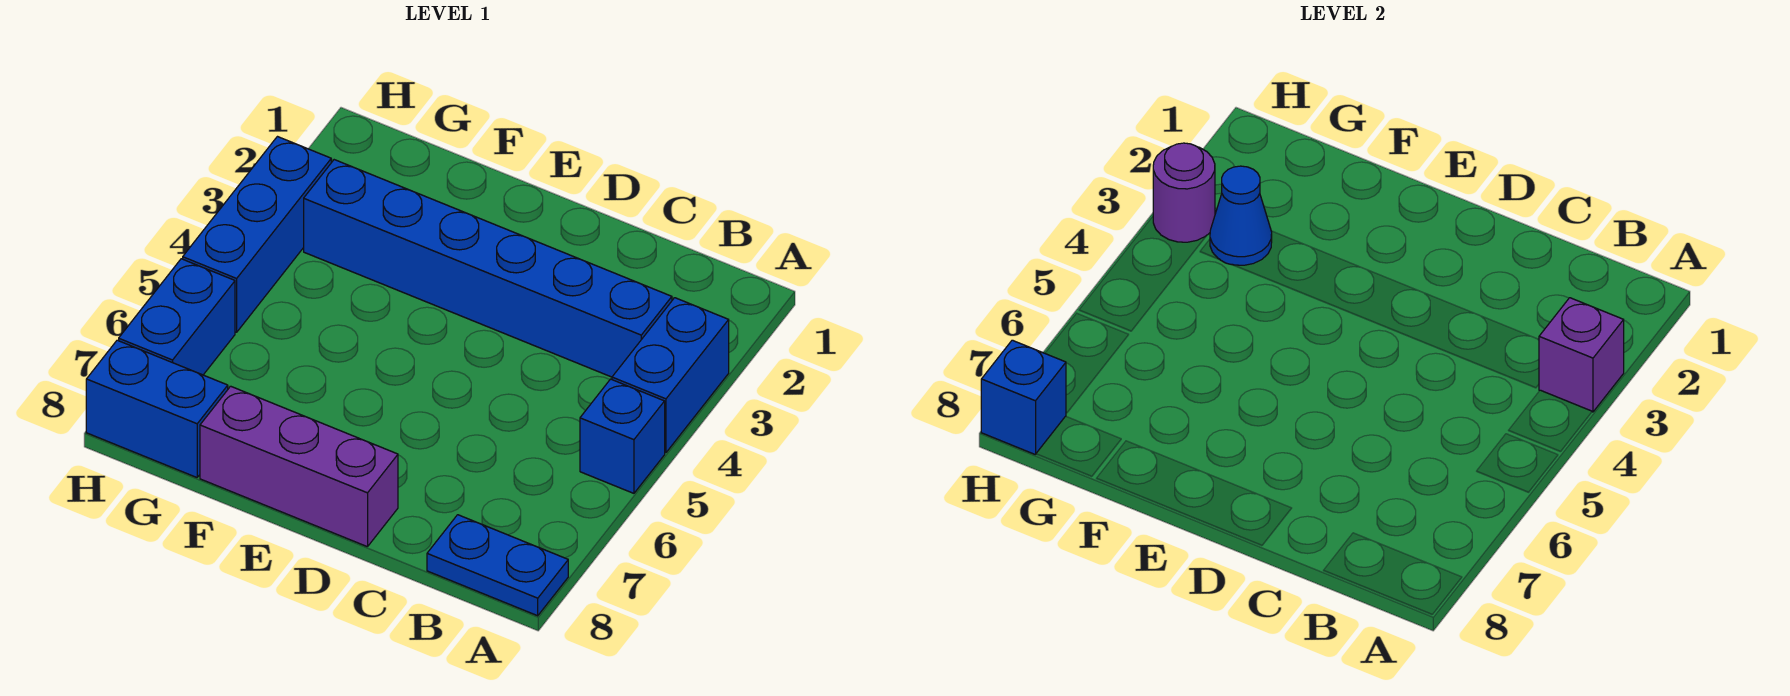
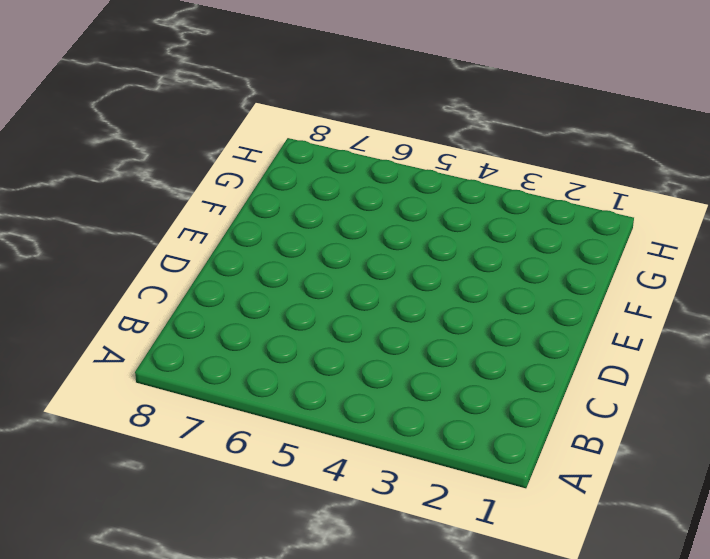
none -> blue 1x2 brick [612,298,729,453]
none -> blue 1x1 brick [580,379,665,493]
none -> blue 1x2 plate [427,515,568,616]

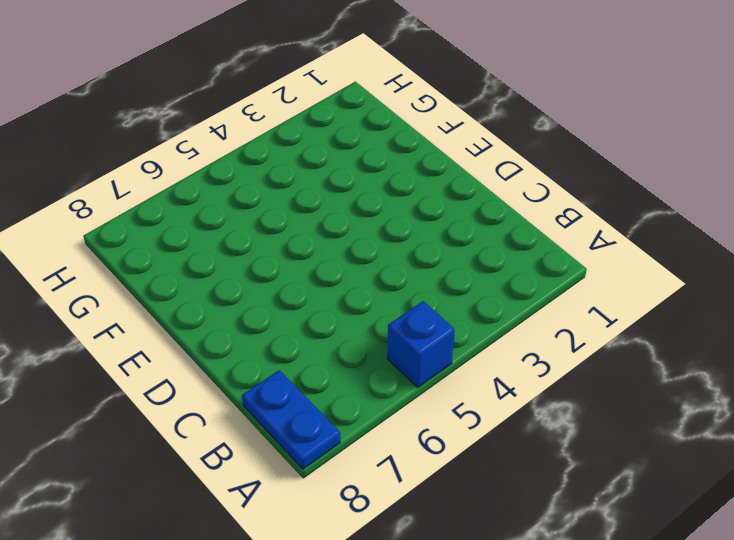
none -> blue 1x2 brick [612,298,729,453]
none -> blue 1x6 brick [304,160,672,377]
none -> purple 1x3 brick [200,386,398,547]

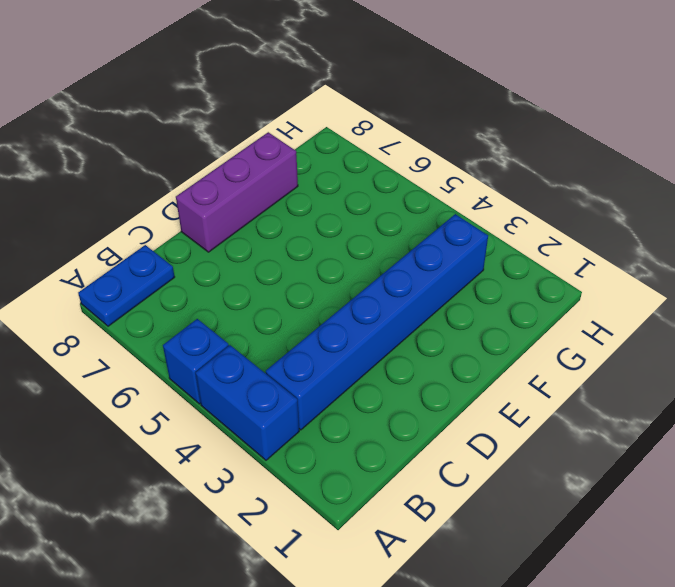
none -> blue 1x2 brick [86,340,228,477]
none -> blue 1x3 brick [183,137,331,332]
none -> blue 1x2 brick [119,259,235,375]

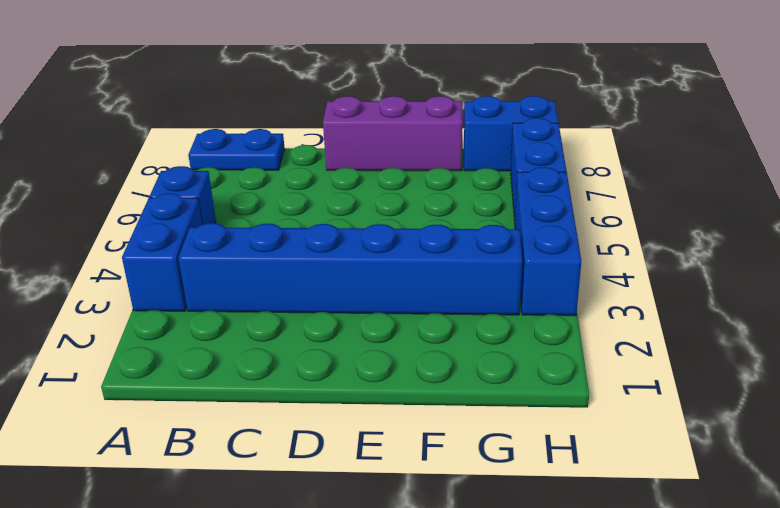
none -> purple 1x1 brick [1539,298,1624,412]
none -> blue 1x1 cone [1210,166,1272,265]
none -> purple 1x1 round brick [1153,143,1215,242]

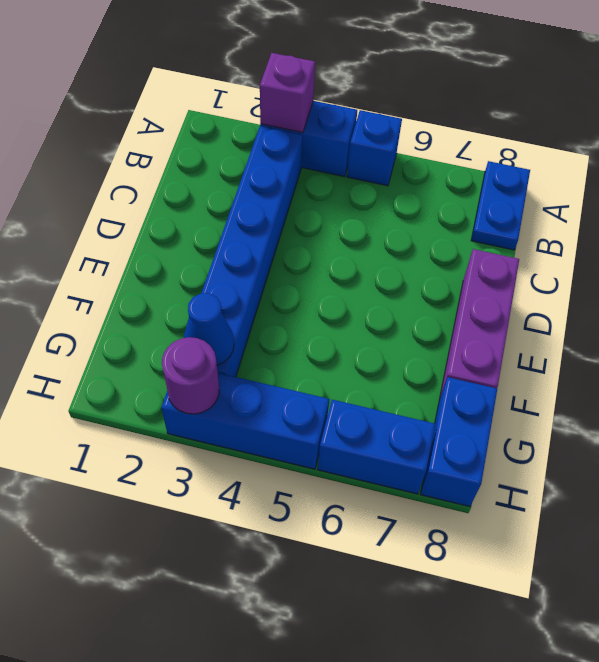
none -> blue 1x1 brick [981,340,1066,455]

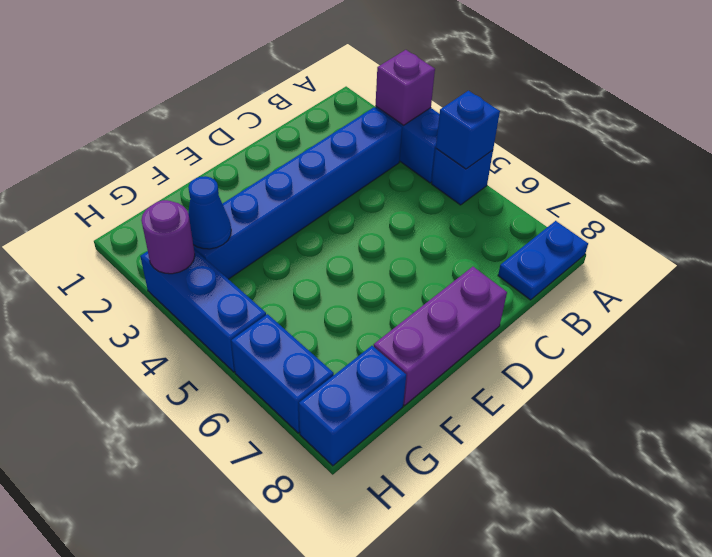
blue 1x1 brick [436,91,500,169] -> blue 1x1 brick moved to [981,340,1066,455]

